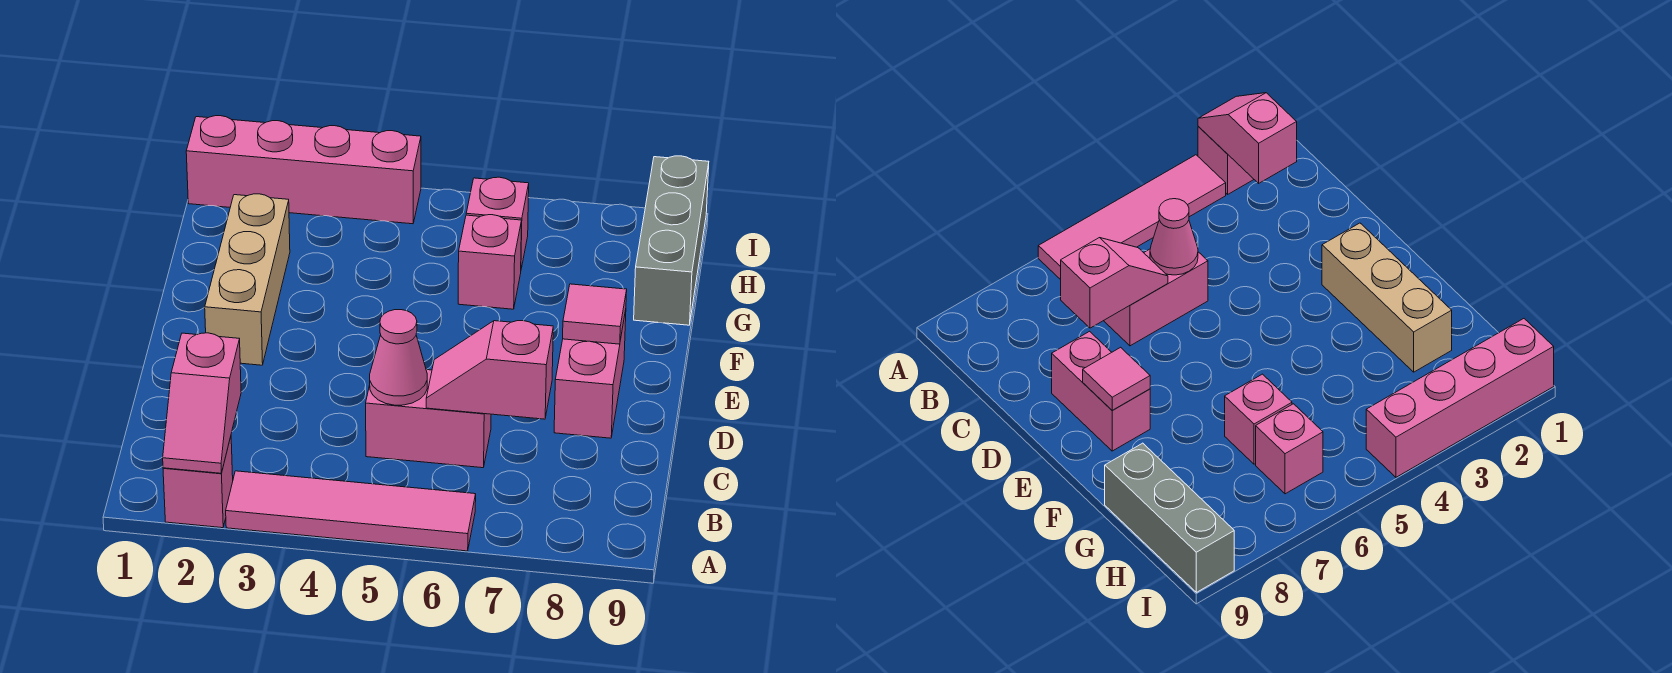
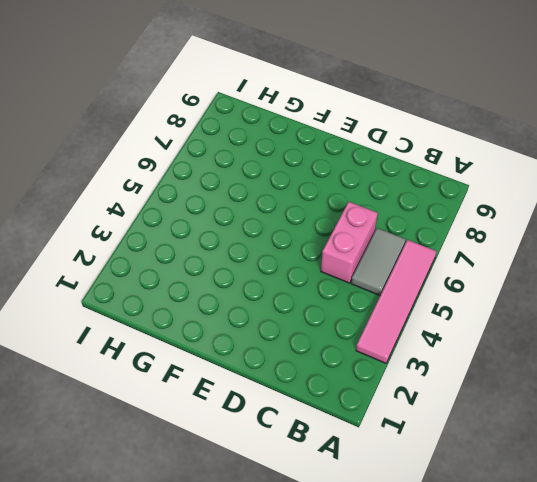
grey 1x2 tile [351,228,406,296] -> none
none -> pink 1x1 brick [163,437,233,528]
none -> pink 1x2 brick [554,310,626,438]
none -> tan 1x3 brick [205,194,290,365]

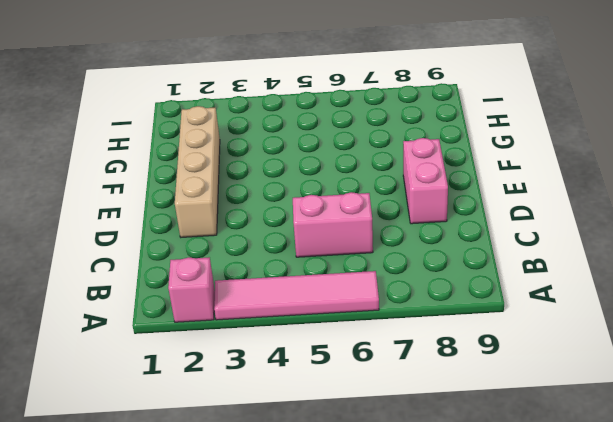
tan 1x4 brick [175,106,220,237] -> tan 1x3 brick [205,194,290,365]
none -> pink 1x1 brick [458,215,522,309]
none -> grey 1x3 brick [634,156,709,325]
none -> pink 1x1 brick [466,177,529,269]

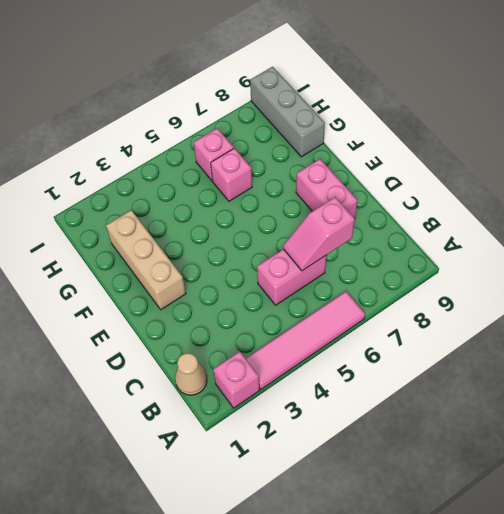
tan 1x1 cone [175,353,207,395] -> none
none -> pink 1x4 brick [186,116,421,224]
none -> pink 1x2 slope [163,333,241,473]
none -> pink 1x1 cone [370,310,427,405]

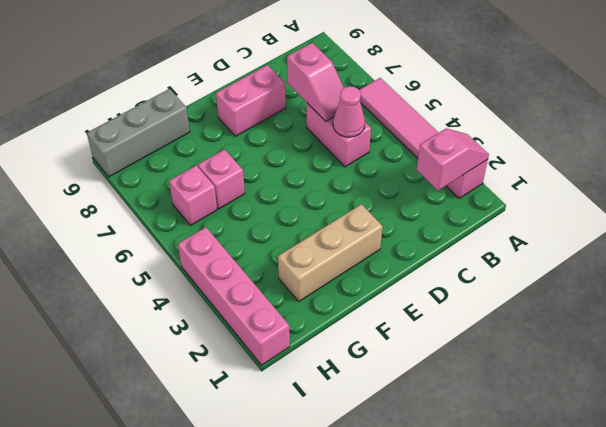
none -> pink 1x1 tile [563,284,627,344]

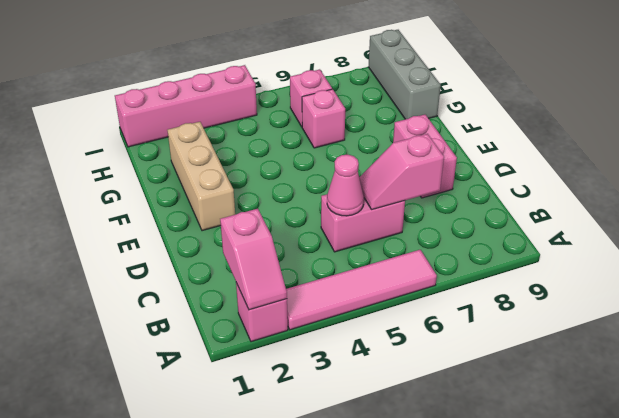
none -> pink 1x1 tile [563,284,627,344]

